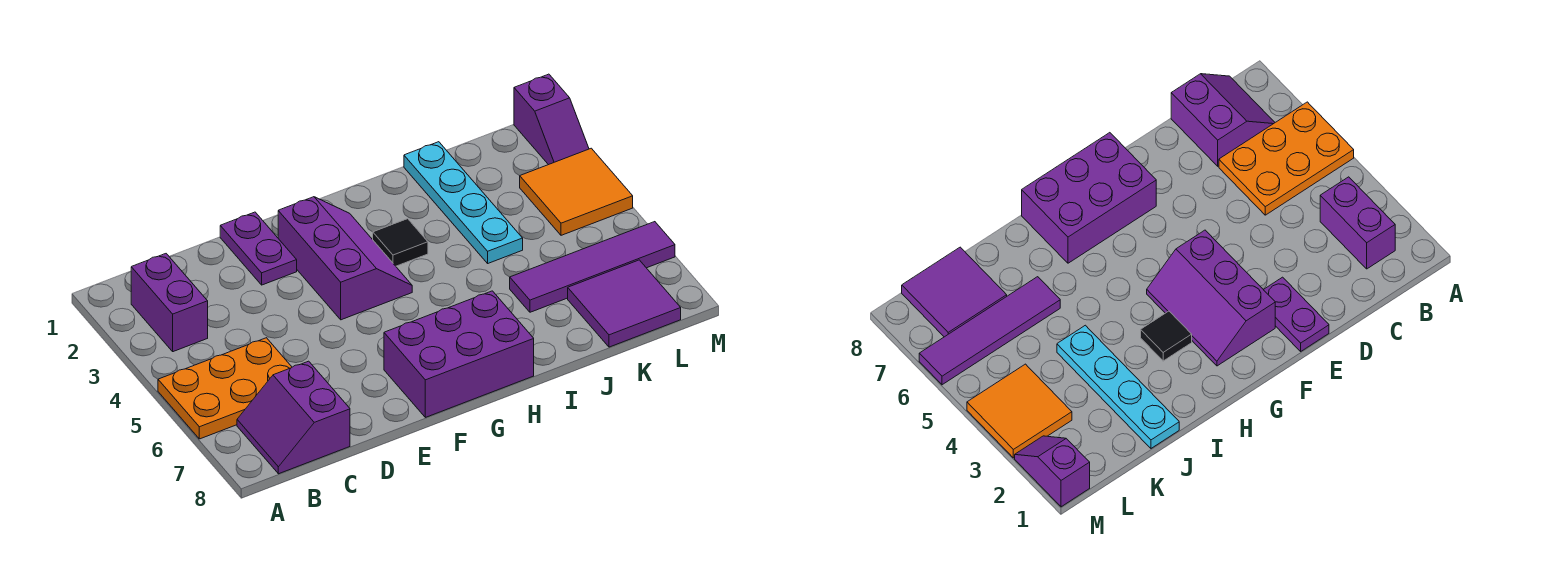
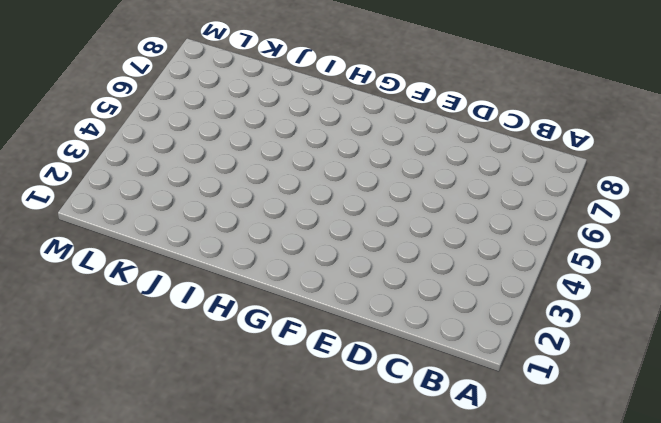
none -> orange 2x3 plate [158,338,292,439]
none -> purple 1x2 brick [131,254,208,352]
none -> purple 2x2 slope [237,361,350,474]

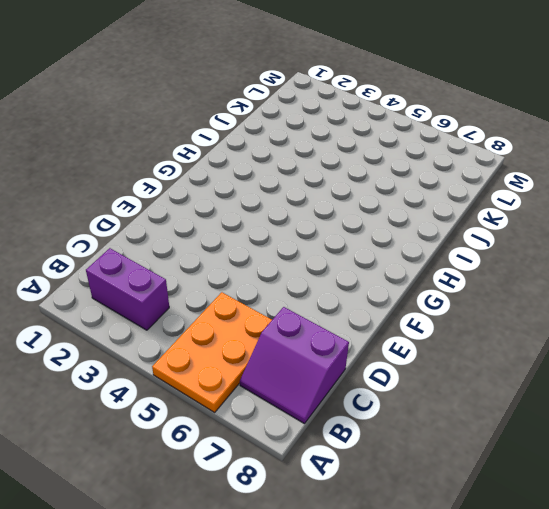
none -> purple 1x2 plate [220,212,297,285]
none -> purple 2x3 slope [278,197,412,320]
none -> purple 2x3 brick [384,291,534,417]

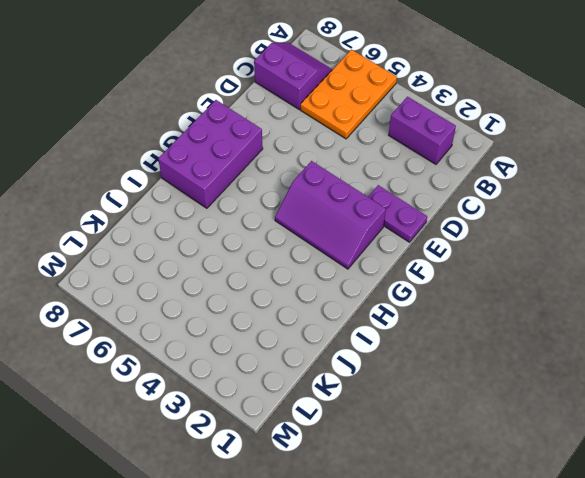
none -> black 1x1 tile [373,219,428,266]
none -> cyan 1x4 plate [404,142,523,263]
none -> purple 1x4 tile [510,222,675,312]

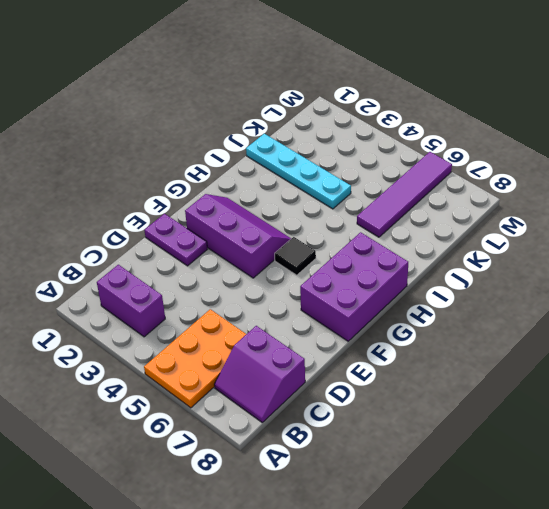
black 1x1 tile [275,237,316,275] -> black 1x1 tile moved to [373,219,428,266]
none -> purple 2x2 tile [568,260,681,347]
none -> orange 2x2 tile [520,148,633,235]
none -> purple 1x2 slope [514,74,589,165]

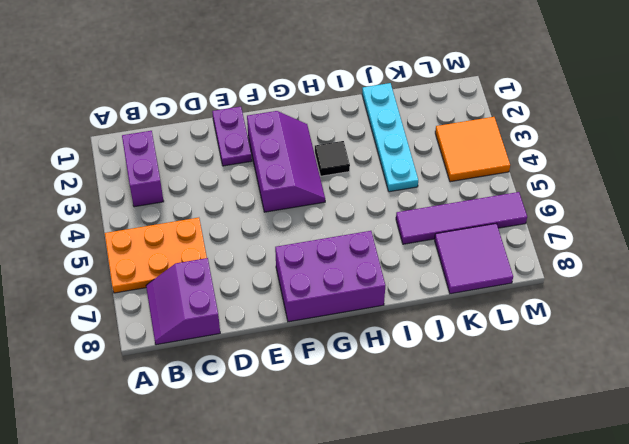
none -> purple 1x2 slope [514,74,589,165]

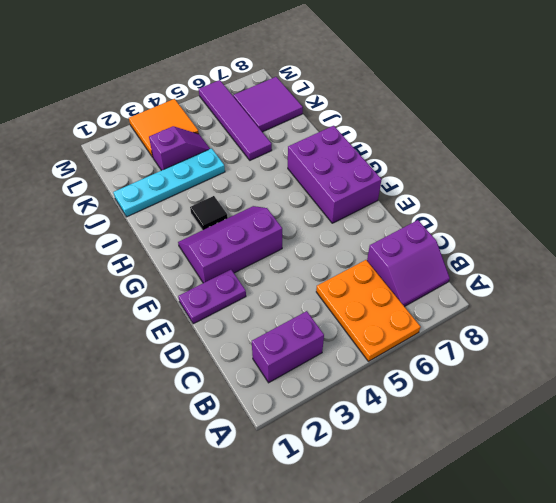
purple 1x2 slope [149,126,210,170] -> purple 1x2 slope moved to [514,74,589,165]

